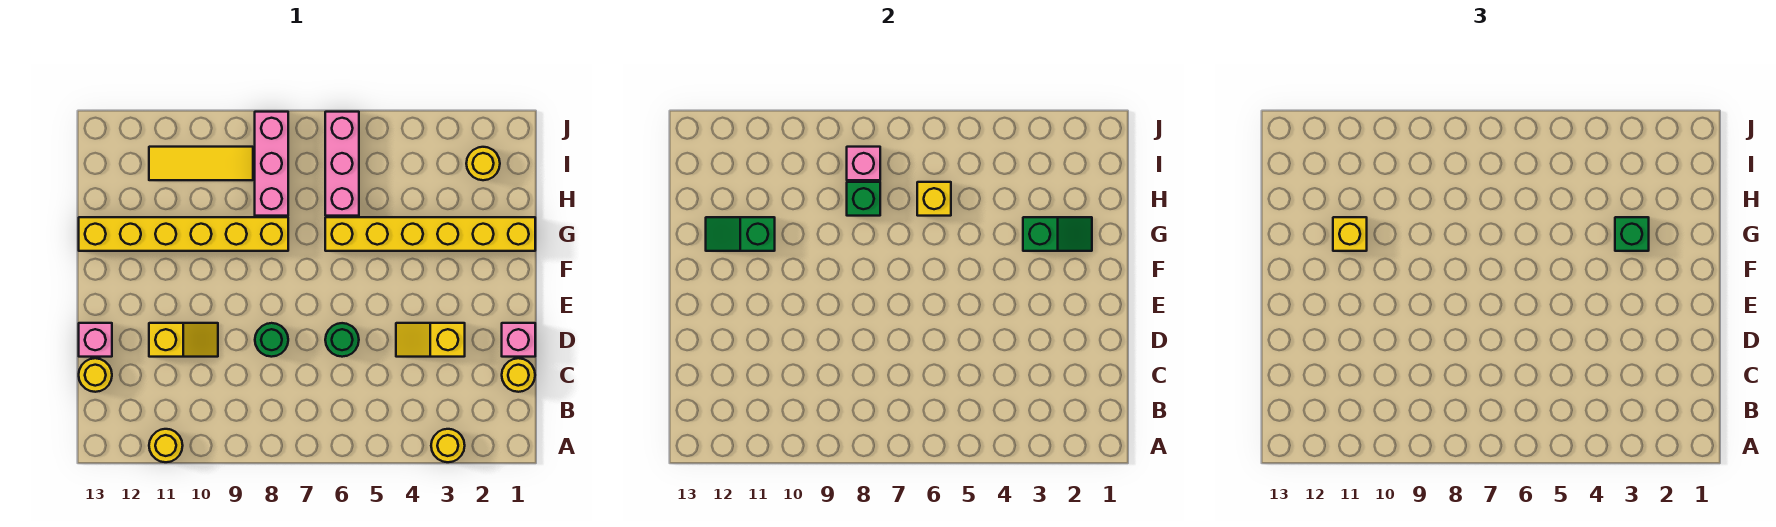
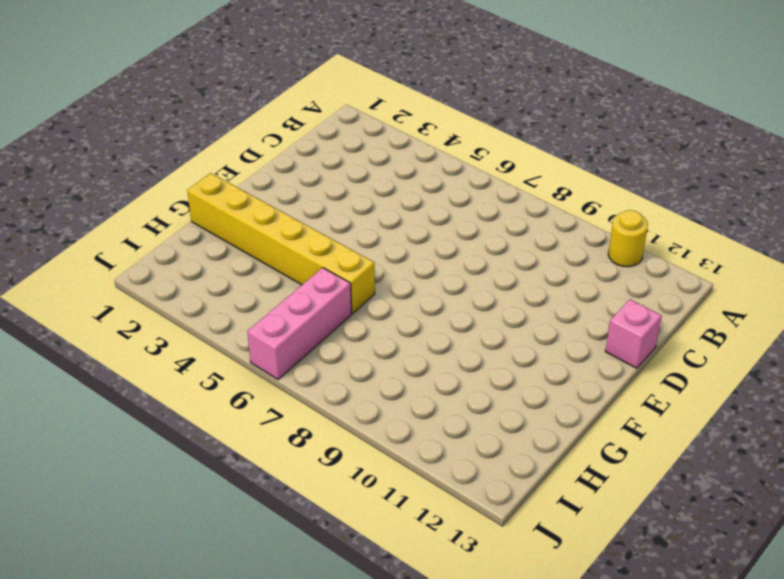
none -> yellow 1x1 round brick [431,429,465,462]
none -> yellow 1x1 round brick [502,358,535,392]
none -> yellow 1x1 round brick [79,358,112,392]

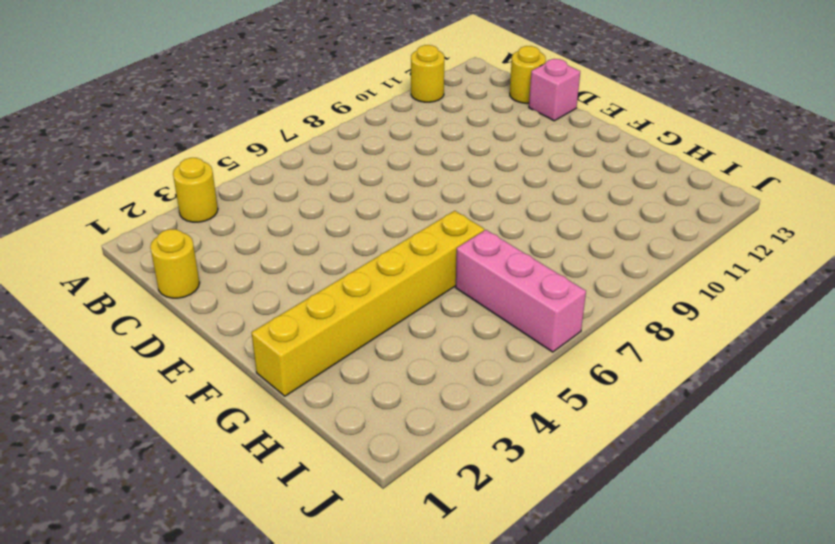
none -> pink 1x1 brick [502,323,535,357]
none -> yellow 1x2 slope [396,323,465,357]
none -> green 1x1 round brick [325,323,359,357]

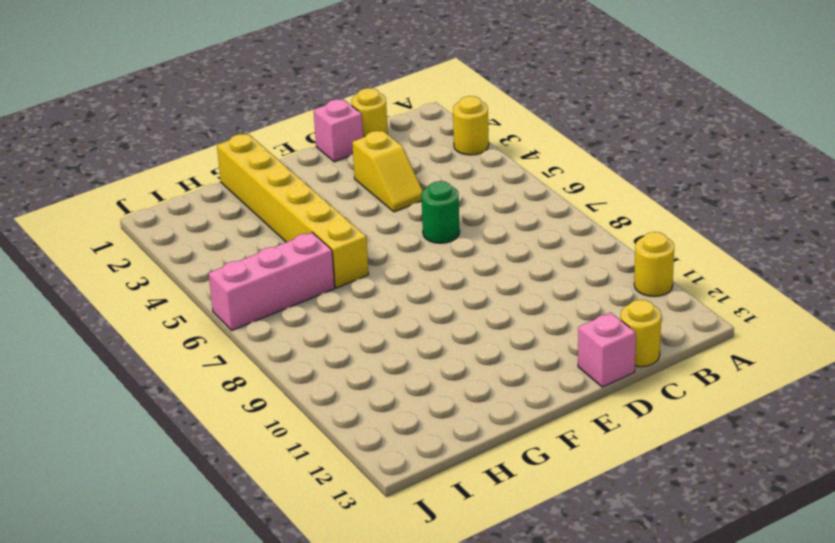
none -> green 1x1 round brick [255,323,288,357]
none -> yellow 1x2 slope [149,323,218,357]
none -> yellow 1x6 brick [79,217,288,251]

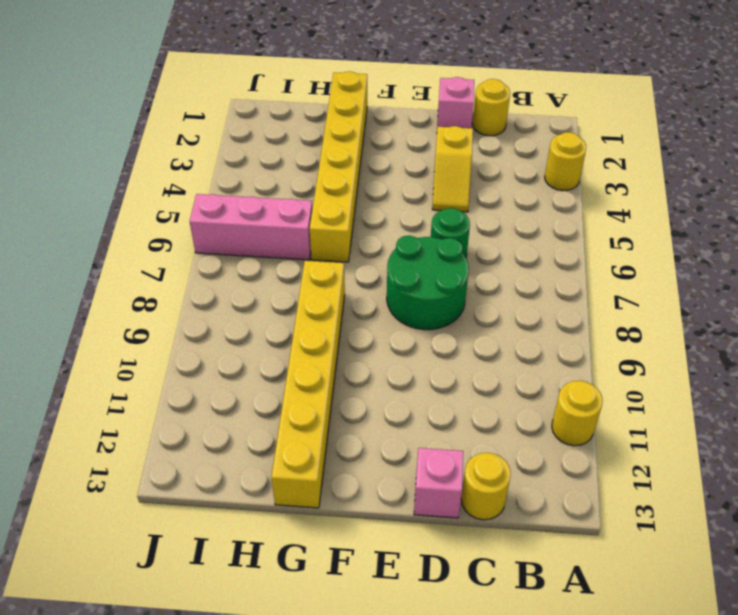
green 2x2 round brick [387,236,469,330] -> green 1x1 round brick [255,323,288,357]
none -> yellow 1x2 slope [149,323,218,357]
none -> pink 1x3 brick [255,112,288,216]
none -> yellow 1x1 round brick [466,147,500,180]

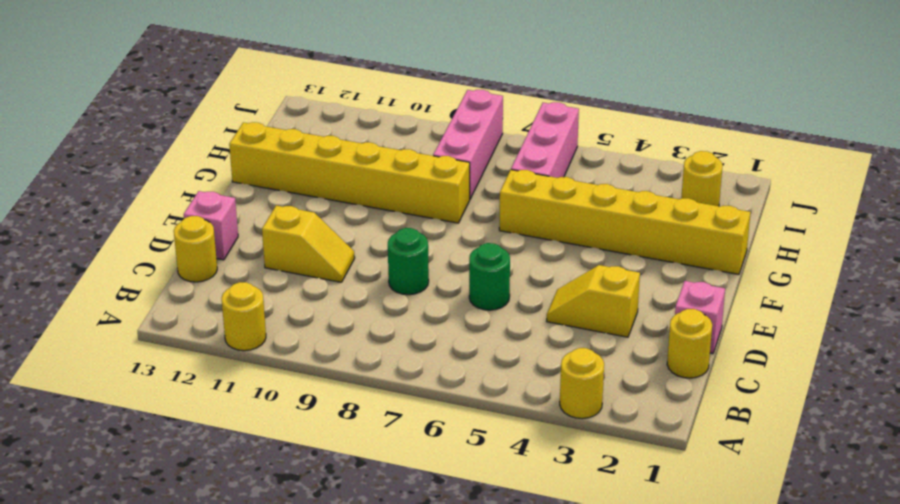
none -> yellow 1x3 tile [149,147,253,180]
none -> green 1x2 slope [1023,217,1092,251]
none -> green 1x2 slope [706,217,775,251]

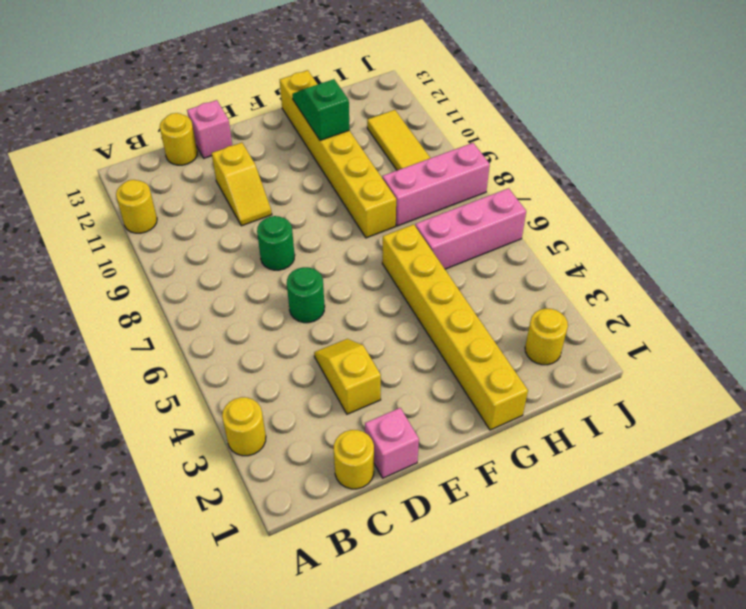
none -> green 1x2 slope [1023,217,1092,251]
none -> yellow 1x1 brick [917,182,951,216]
none -> green 1x1 brick [847,182,880,216]

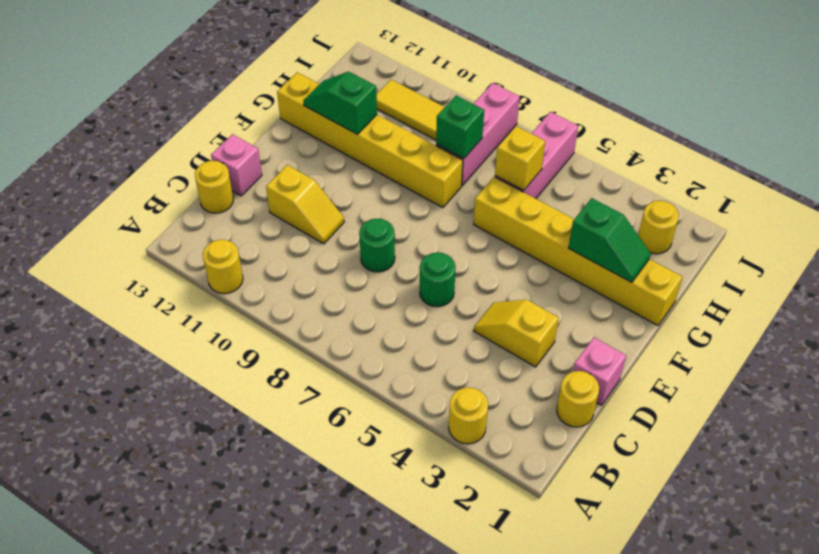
none -> pink 1x1 brick [847,147,880,180]
none -> green 1x1 brick [1615,217,1649,251]
none -> yellow 1x1 brick [1333,217,1367,251]

